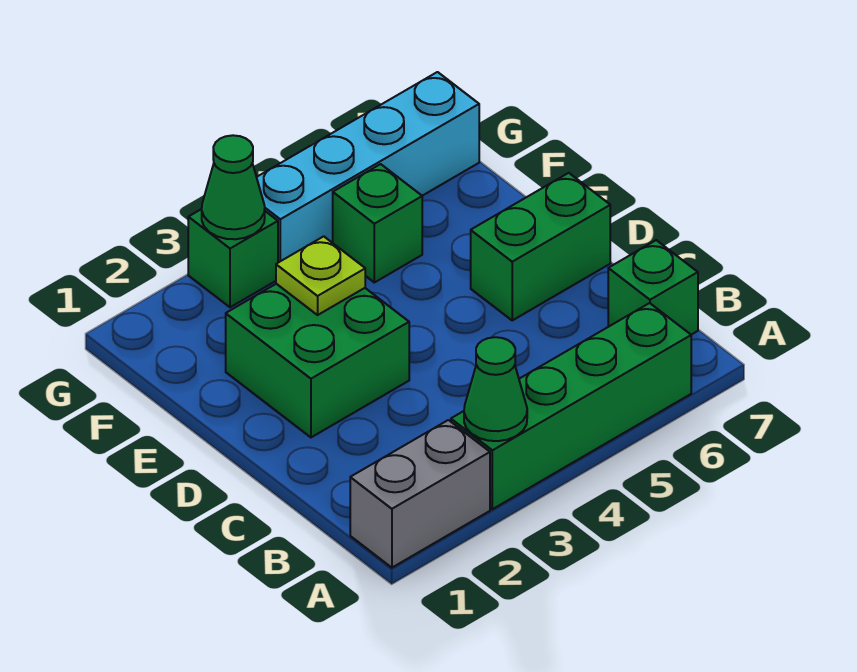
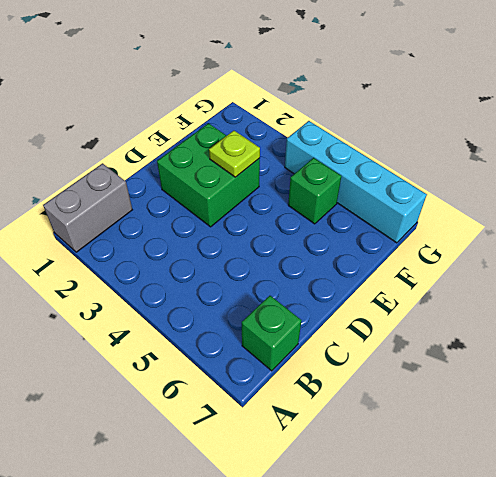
grey 1x2 brick [43,163,132,252] -> grey 1x2 brick turned to [350,420,490,568]
none -> green 1x4 brick [451,303,691,509]
none -> green 1x2 brick [471,173,610,320]

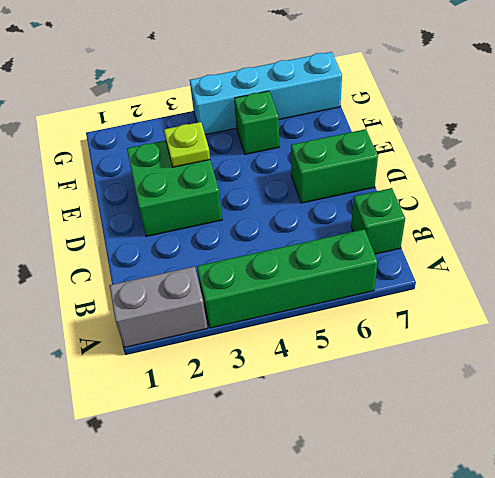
none -> green 1x1 brick [188,209,278,307]
none -> green 1x1 cone [464,337,527,441]

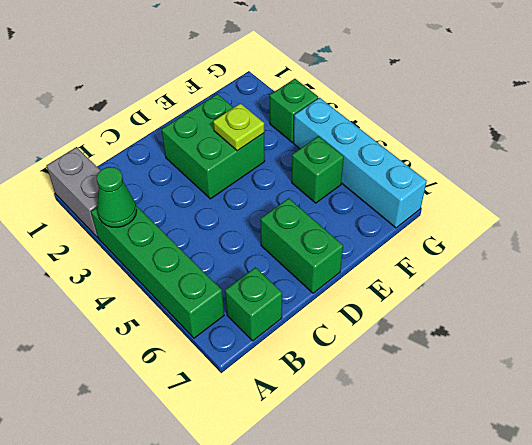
none -> green 1x1 cone [202,135,265,239]

